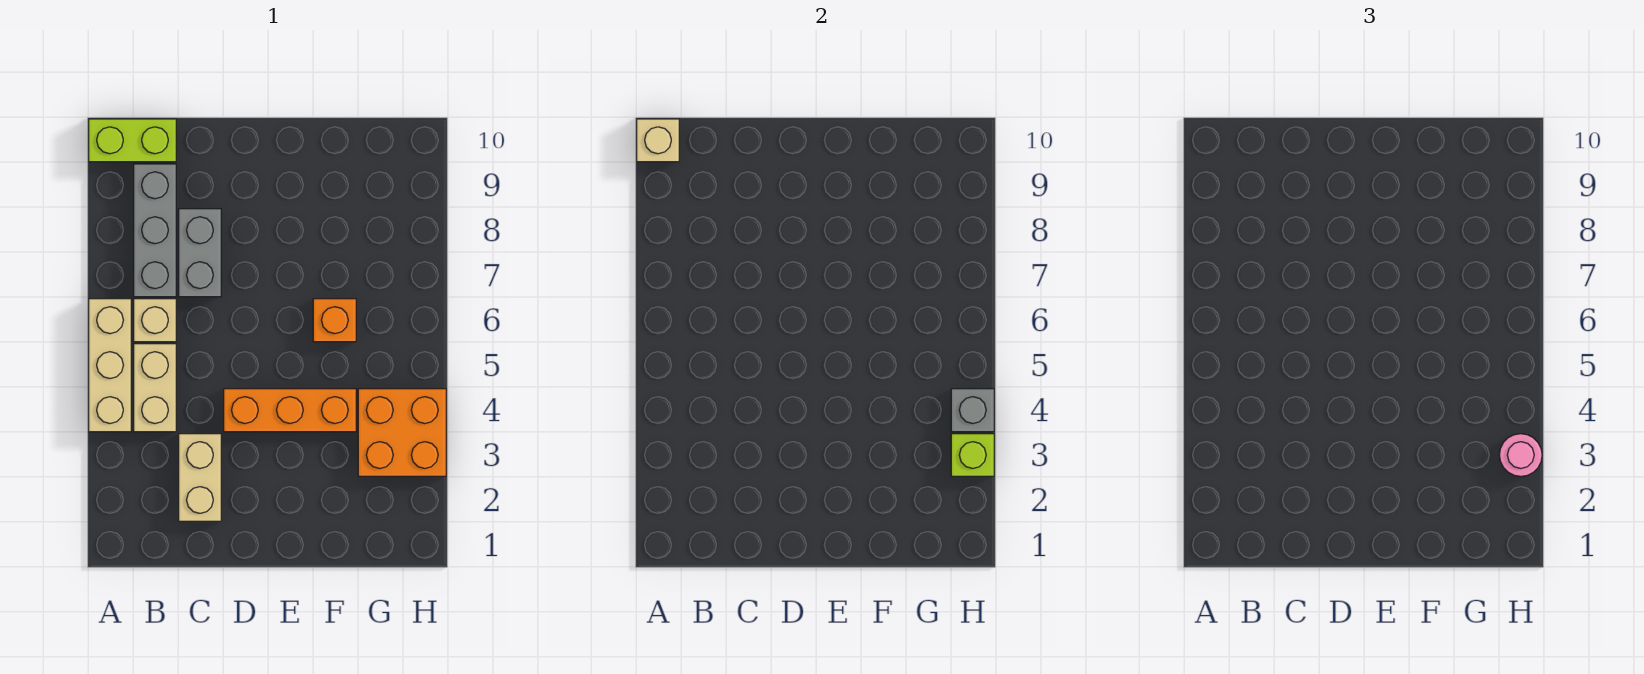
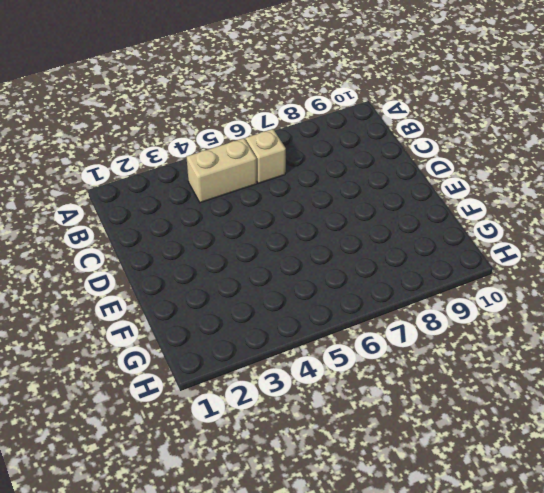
none -> tan 1x3 brick [89,299,131,432]
none -> lime 1x2 brick [89,119,176,162]
none -> grey 1x3 brick [134,164,176,297]

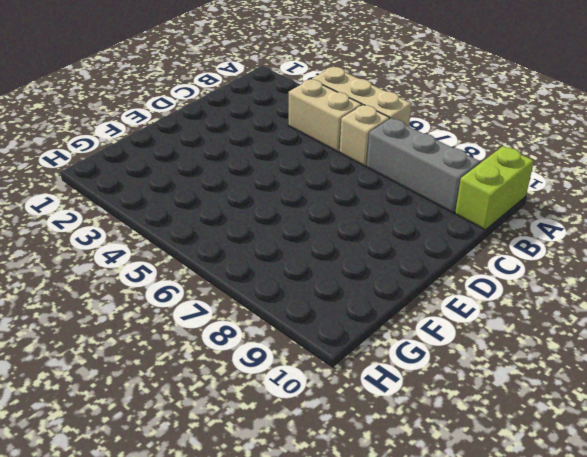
none -> tan 1x2 brick [179,434,221,521]
none -> grey 1x2 brick [179,209,221,297]
none -> orange 1x3 brick [224,389,356,432]

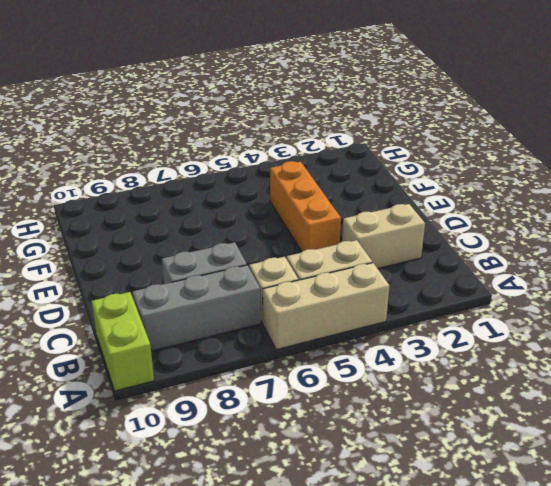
none -> orange 1x1 brick [313,299,356,342]
none -> orange 2x2 brick [358,389,446,476]
none -> tan 1x1 brick [637,119,679,162]

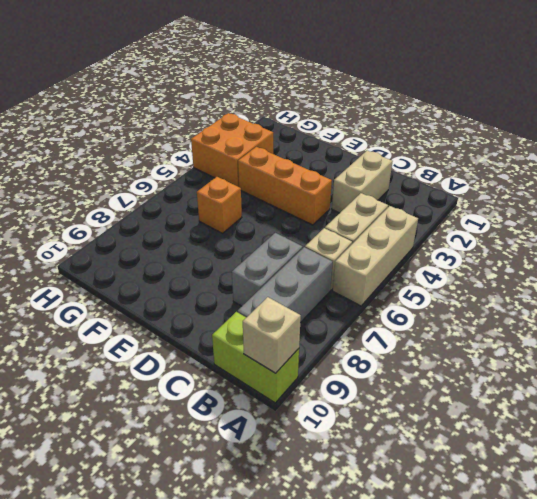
none -> lime 1x1 brick [951,434,994,476]
none -> grey 1x1 brick [951,389,994,432]
none -> pink 1x1 round brick [1499,434,1542,476]

